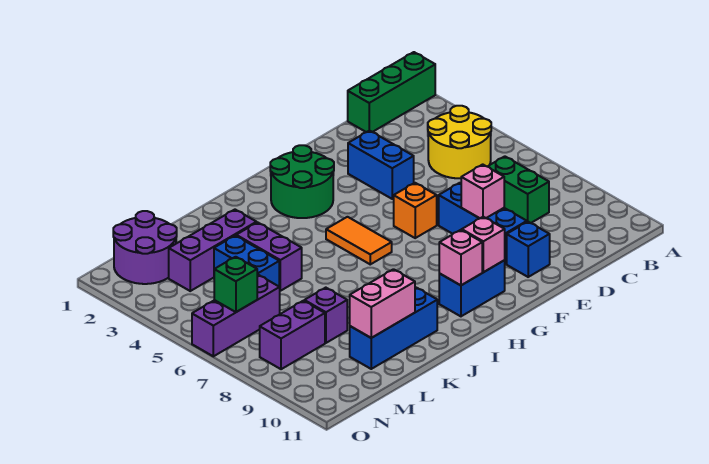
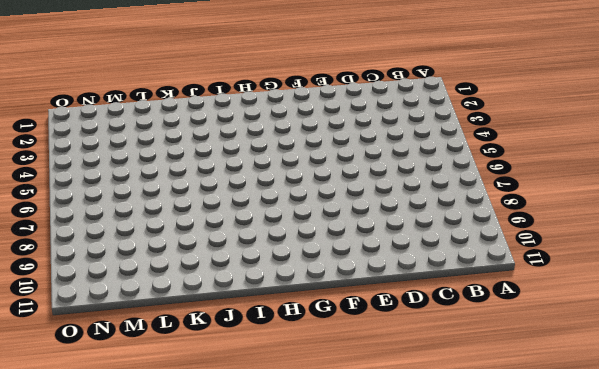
none -> green 1x3 brick [348,52,435,132]
none -> yellow 2x2 round brick [428,106,491,178]
none -> green 1x2 brick [488,156,549,223]

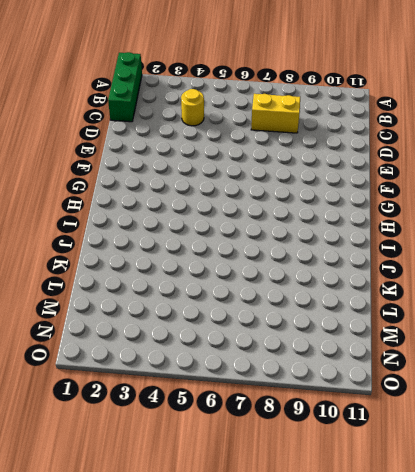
yellow 1x1 round brick [181,89,204,126] -> yellow 2x2 round brick [428,106,491,178]
yellow 1x2 brick [251,94,300,133] -> green 1x2 brick [488,156,549,223]
none -> blue 1x2 brick [348,130,414,199]
none -> blue 1x3 brick [439,183,527,264]
none -> blue 1x1 brick [507,222,550,277]

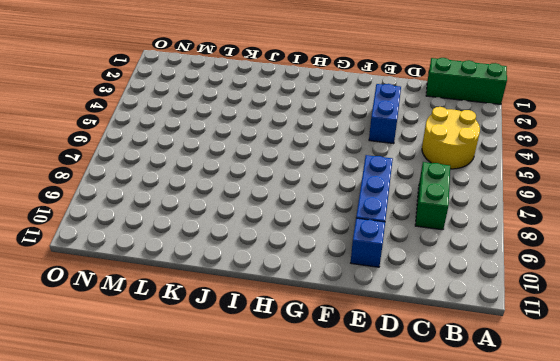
none -> orange 1x1 brick [394,183,437,238]
none -> green 2x2 round brick [270,145,334,218]
none -> blue 1x2 brick [439,260,505,316]

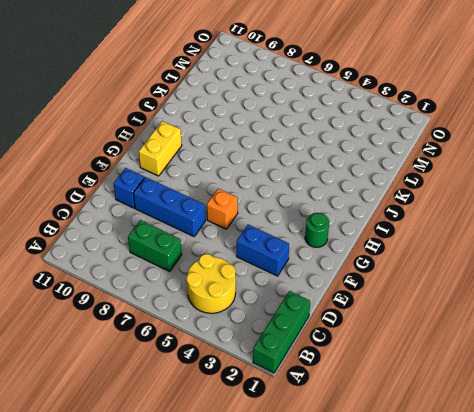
green 1x1 round brick [305,213,329,247] -> green 2x2 round brick [270,145,334,218]
yellow 1x2 brick [139,121,182,176] -> blue 1x2 brick [439,260,505,316]
none -> orange 1x2 tile [326,217,392,264]
none -> blue 1x3 brick [350,287,437,369]
none -> purple 1x3 brick [169,210,257,291]

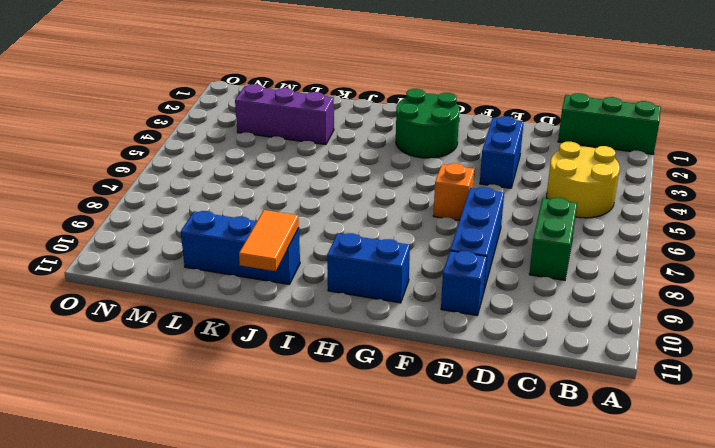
orange 1x2 tile [239,210,299,271] -> orange 1x2 tile moved to [326,217,392,264]
none -> purple 1x2 brick [236,222,302,291]
none -> blue 1x2 brick [214,236,279,286]
none -> purple 1x1 brick [304,288,347,343]

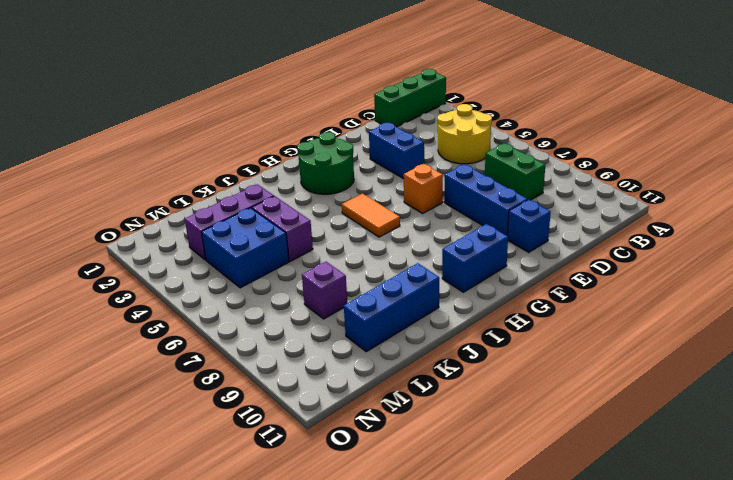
blue 2x2 brick [202,208,289,288] -> blue 1x2 brick [214,236,279,286]
none -> purple 2x2 round brick [113,211,177,284]
none -> purple 1x3 brick [192,275,280,356]
none -> purple 1x2 brick [260,301,325,369]

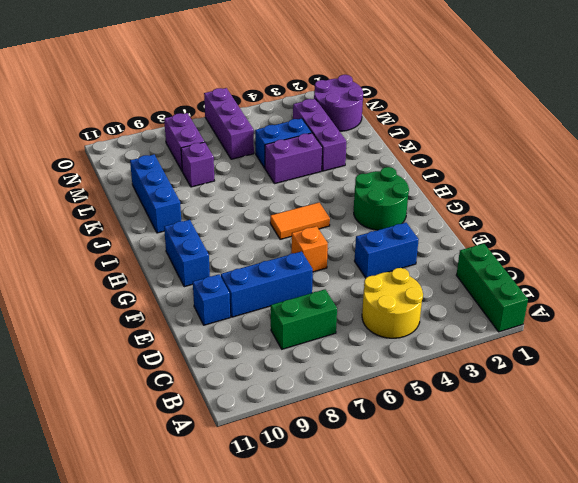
none -> pink 1x1 brick [461,164,504,218]
none -> pink 1x1 brick [462,217,505,272]
none -> pink 1x1 brick [439,230,482,285]

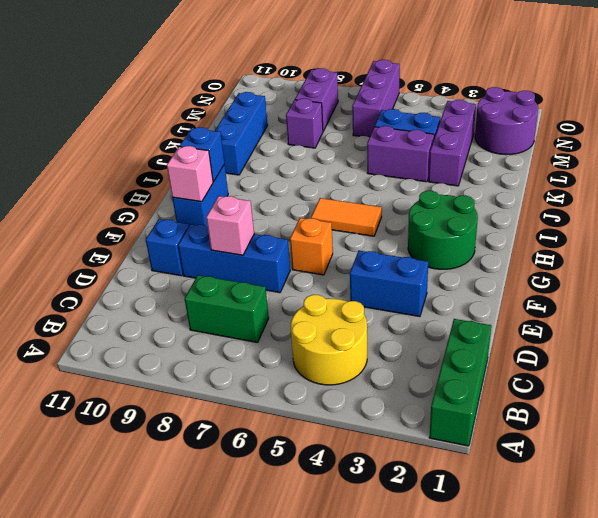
blue 1x1 brick [180,127,224,182] -> pink 1x1 brick [439,230,482,285]
none -> pink 1x2 brick [350,269,415,338]
none -> green 1x1 brick [214,257,257,312]

